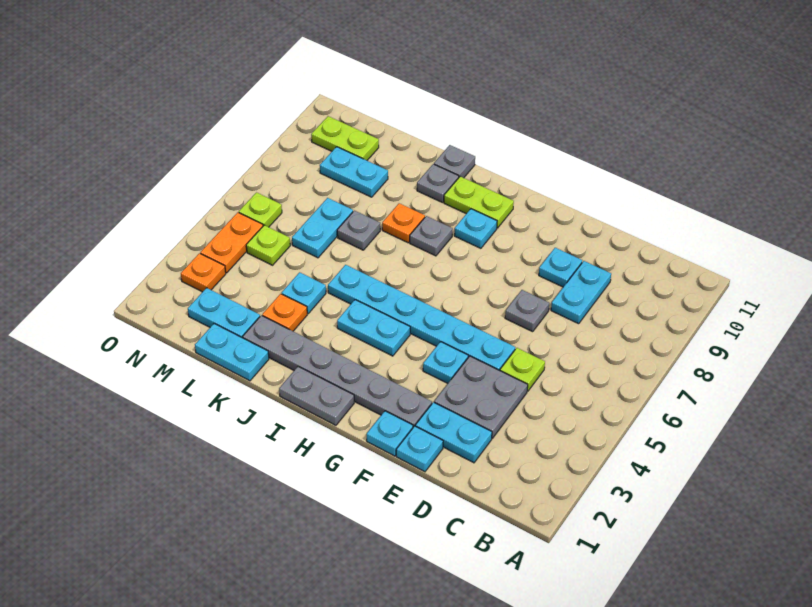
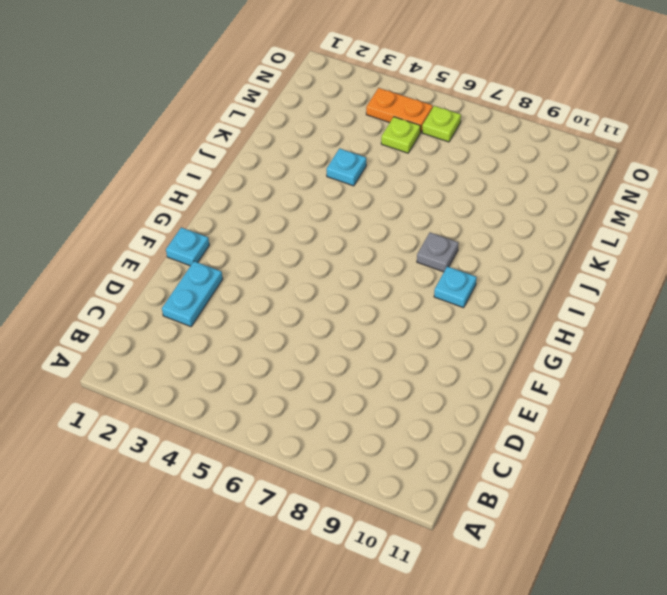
none -> grey 2x2 plate [434,356,528,438]
none -> lime 1x1 plate [500,348,545,391]
none -> cyan 1x2 plate [551,261,611,324]
none -> cyan 1x1 plate [396,426,443,472]

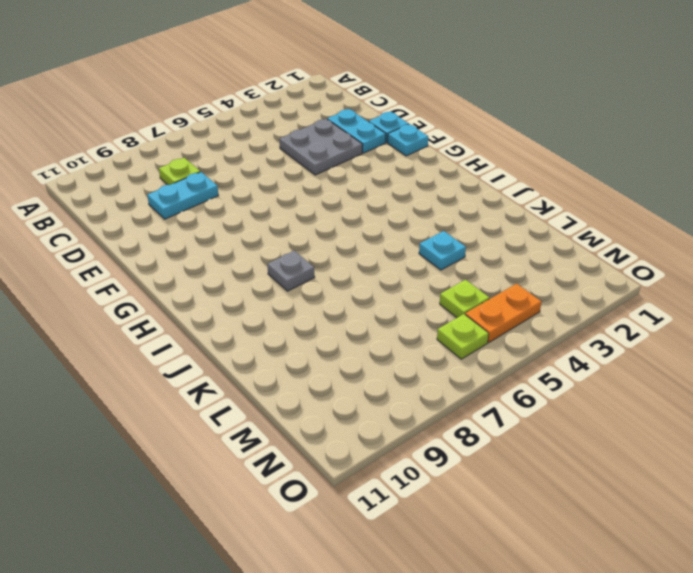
lime 1x1 plate [159,158,200,185] -> lime 1x1 plate moved to [500,348,545,391]
none -> cyan 1x6 plate [328,265,515,371]
none -> grey 1x1 plate [505,290,549,332]
none -> cyan 1x1 plate [539,248,582,287]
none -> grey 1x6 plate [243,315,432,427]

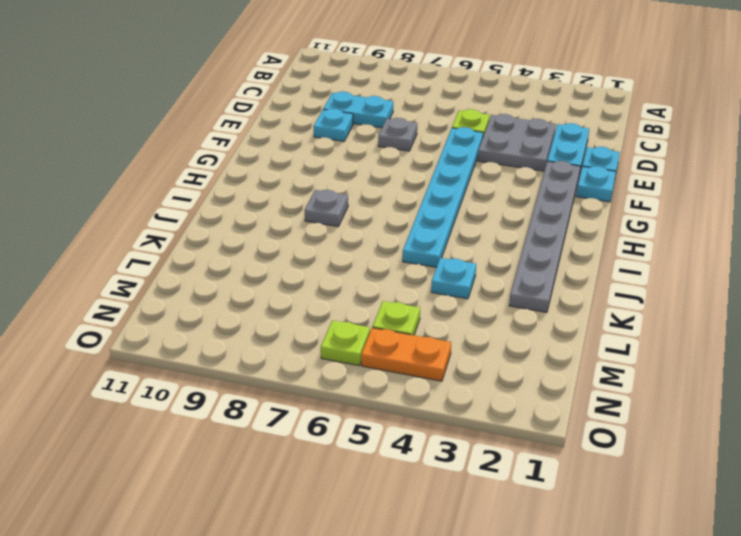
none -> cyan 1x1 plate [423,342,468,383]
none -> grey 1x2 plate [279,367,354,425]
none -> cyan 1x2 plate [337,300,410,356]
none -> cyan 1x1 plate [454,209,497,248]

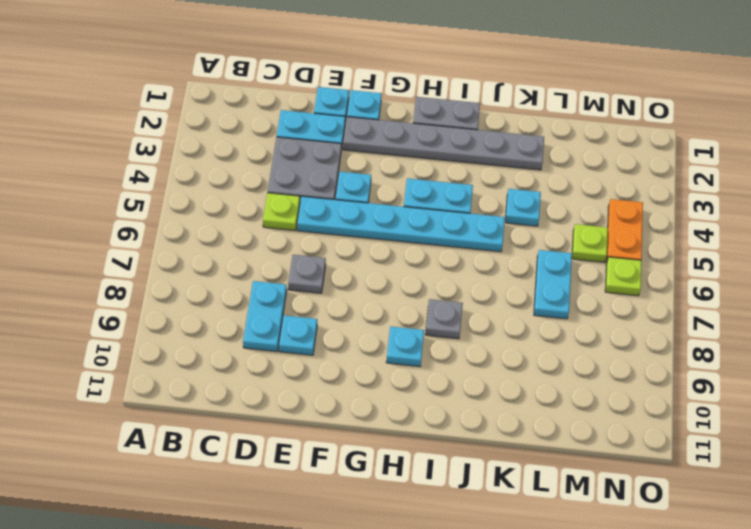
none -> lime 1x2 plate [444,176,514,228]
none -> orange 1x1 plate [382,203,425,243]
none -> grey 1x1 plate [417,164,459,203]
none -> grey 1x1 plate [434,145,475,178]

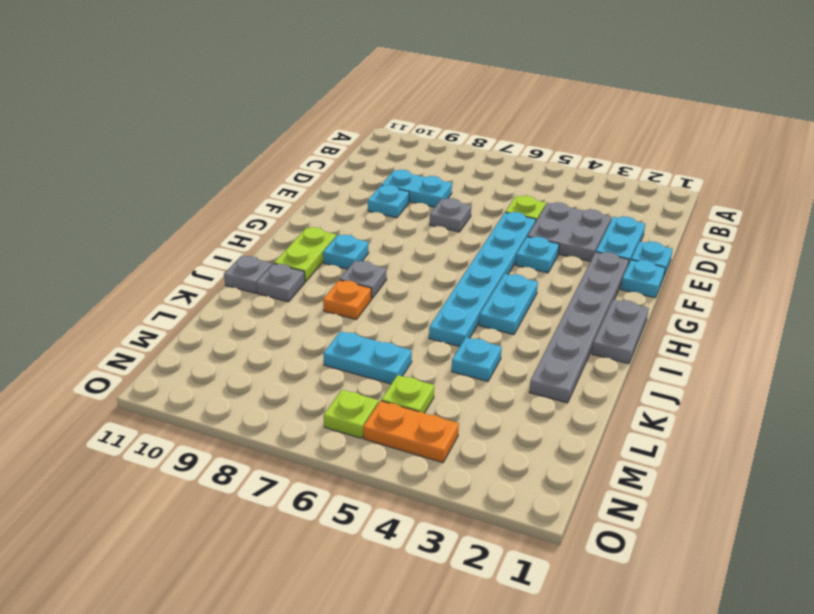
none -> cyan 1x2 plate [195,324,269,381]
none -> orange 1x1 plate [262,294,307,331]
none -> grey 1x1 plate [337,211,380,250]
none -> cyan 1x2 plate [188,288,260,338]

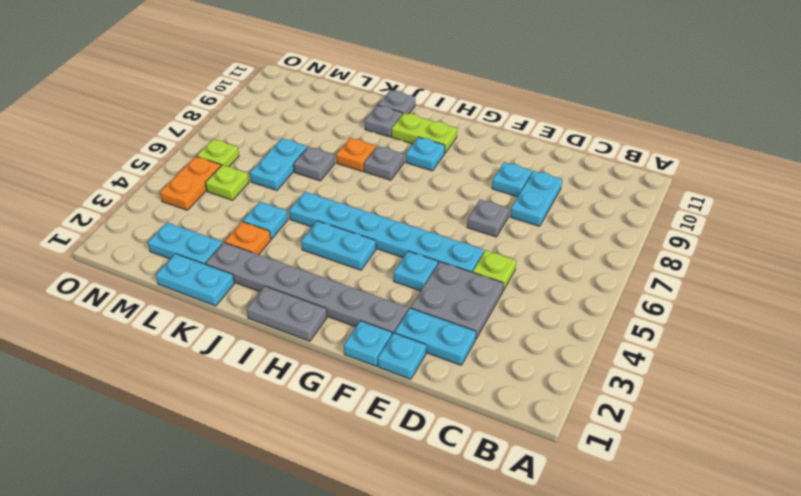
none -> cyan 1x2 plate [320,147,388,197]
none -> lime 1x2 plate [311,116,379,160]
none -> orange 1x1 plate [181,253,226,292]

